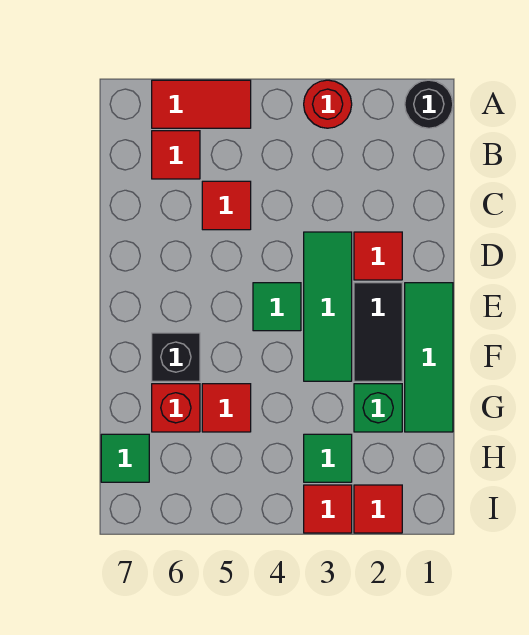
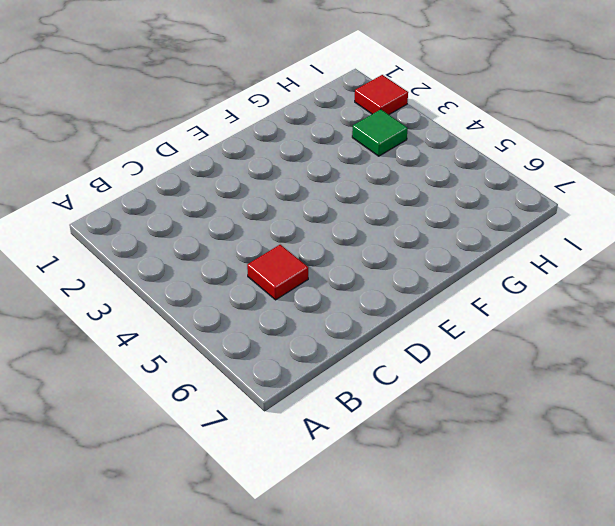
none -> black 1x1 round brick [405,80,453,128]
none -> red 1x1 round brick [304,80,352,128]
none -> red 1x2 tile [152,80,251,128]

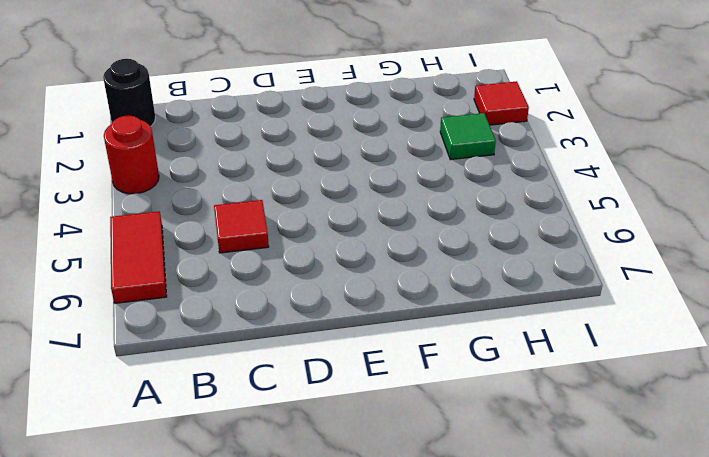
none -> red 1x1 tile [152,131,200,179]
none -> red 1x1 tile [354,232,402,280]
none -> green 1x3 tile [304,232,352,381]

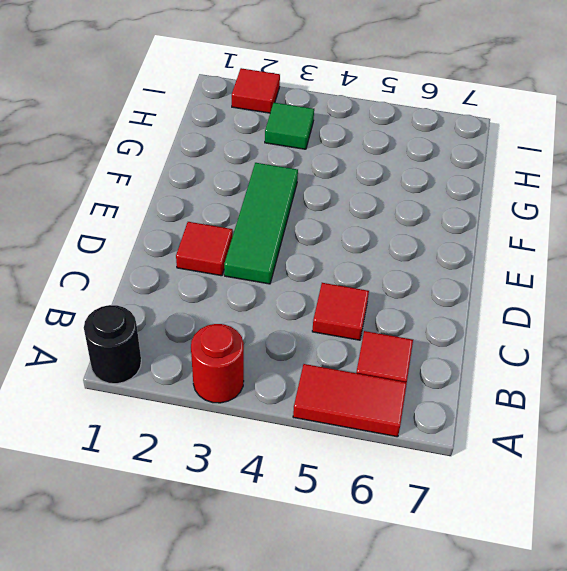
none -> green 1x3 tile [405,283,453,432]
none -> black 1x2 tile [354,283,402,381]
none -> green 1x1 tile [253,283,301,331]

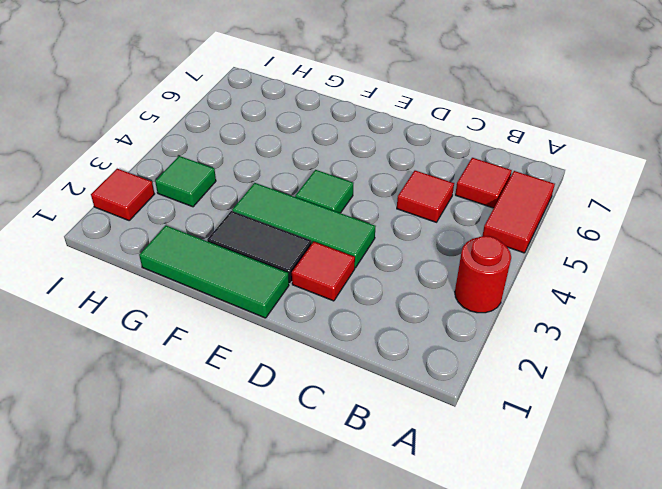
none -> black 1x1 round brick [405,80,453,128]
none -> black 1x1 brick [152,333,200,381]
none -> green 1x1 brick [354,384,402,432]

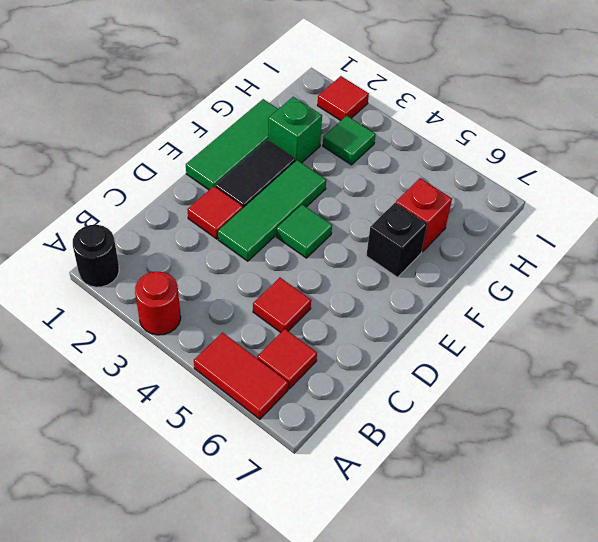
none -> red 1x1 tile [202,384,251,432]
none -> green 1x1 tile [101,434,149,482]
none -> red 1x1 tile [304,485,352,533]

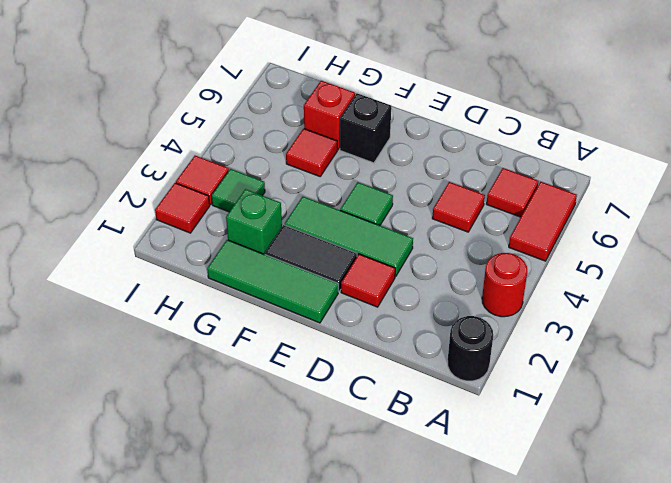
none -> green 1x1 tile [101,434,149,482]

